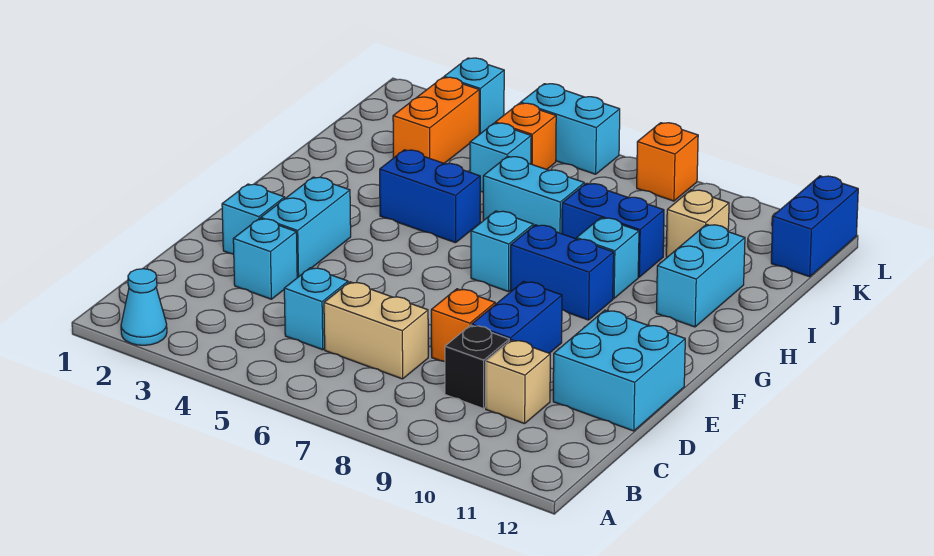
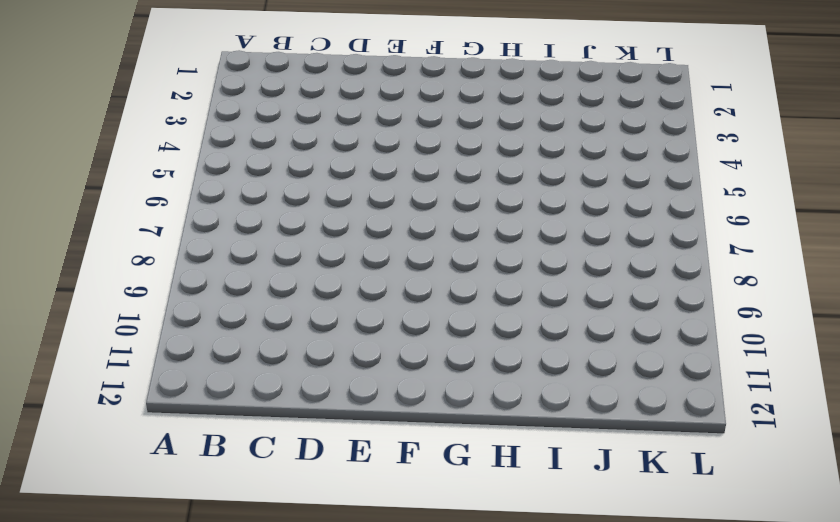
none -> cyan 1x1 cone [121,269,167,345]
none -> cyan 1x1 brick [284,268,348,350]
none -> tan 1x2 brick [324,282,428,379]

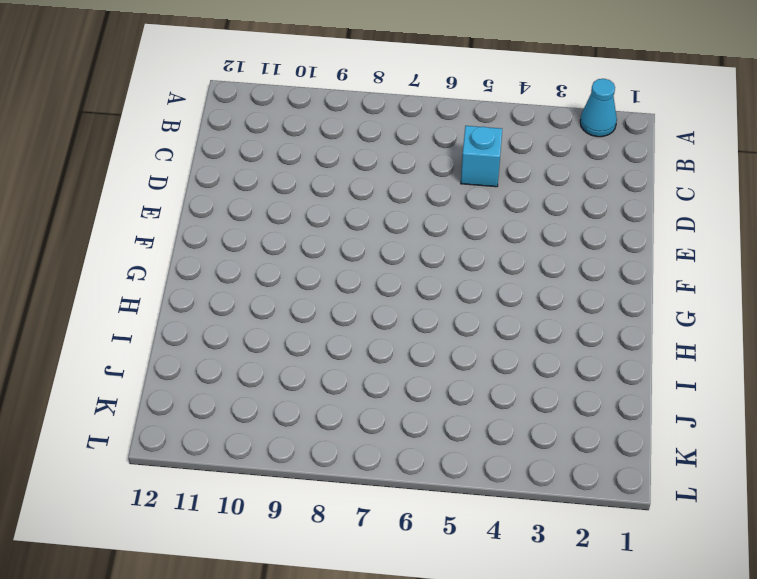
none -> tan 1x2 brick [324,282,428,379]
none -> black 1x1 brick [445,325,509,409]
none -> tan 1x1 brick [486,340,550,424]

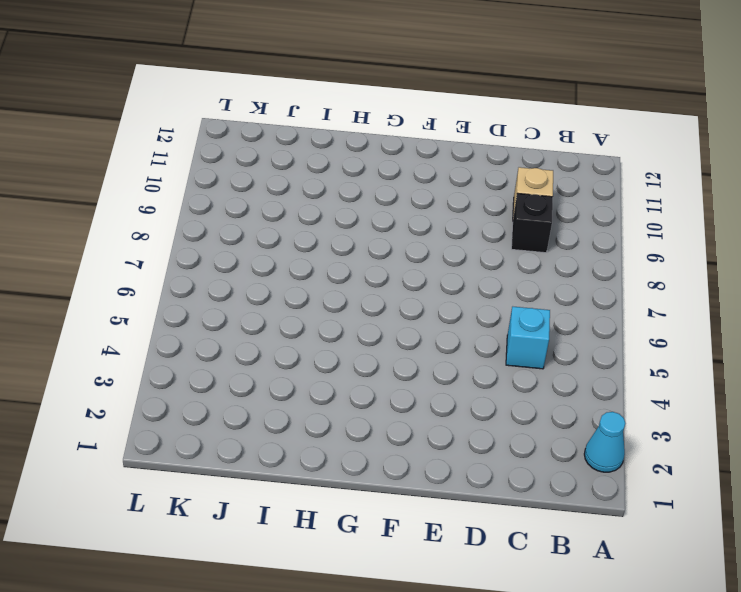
none -> tan 1x2 brick [324,282,428,379]
none -> cyan 1x1 brick [233,219,297,299]
none -> orange 1x1 brick [431,289,495,361]

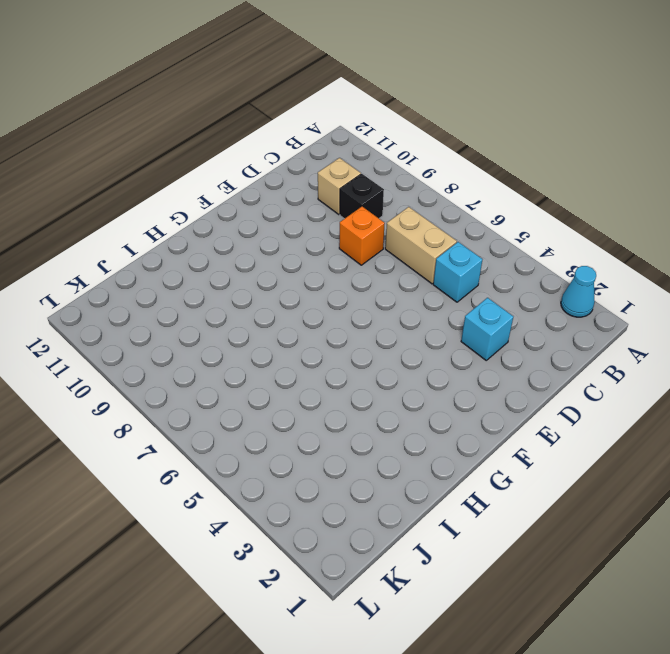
none -> blue 1x2 brick [472,281,562,353]
none -> cyan 2x2 brick [553,310,685,431]
none -> cyan 1x1 brick [222,184,285,254]

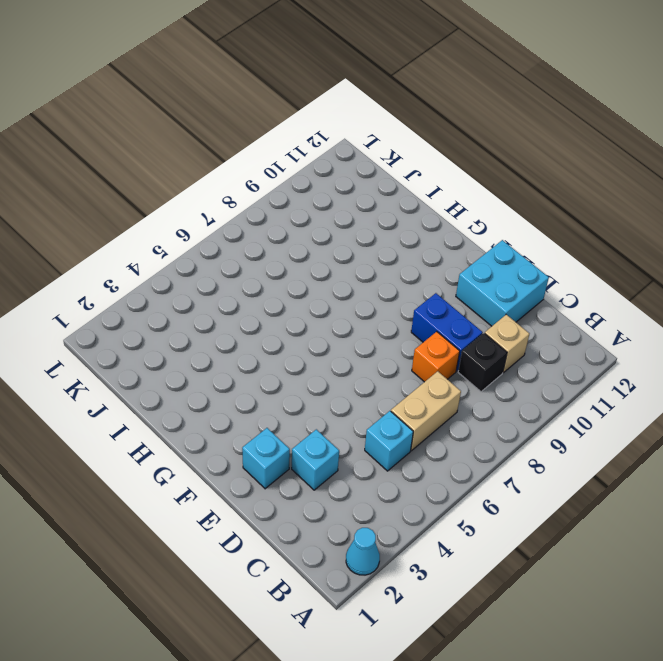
none -> cyan 1x2 brick [261,177,351,278]
none -> cyan 1x1 brick [471,211,533,292]
none -> blue 1x2 brick [511,225,614,320]

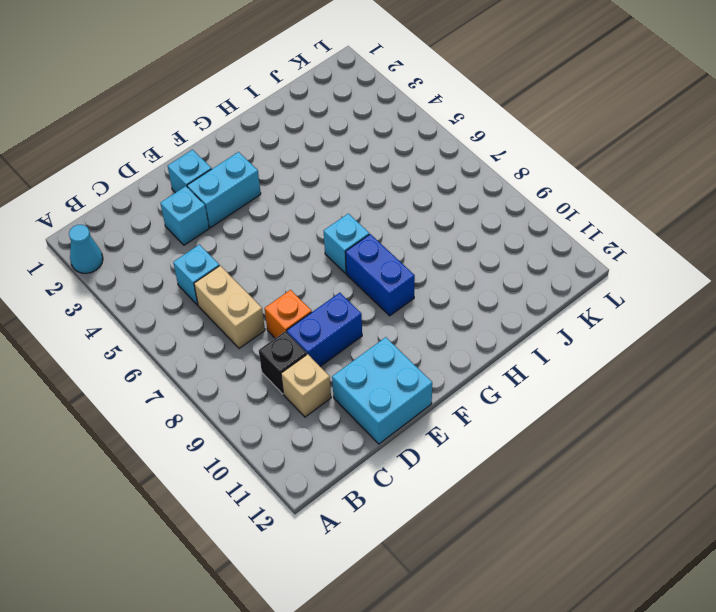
none -> blue 1x2 brick [380,150,480,243]
none -> cyan 1x1 brick [577,218,639,298]
none -> cyan 1x2 brick [656,224,745,327]

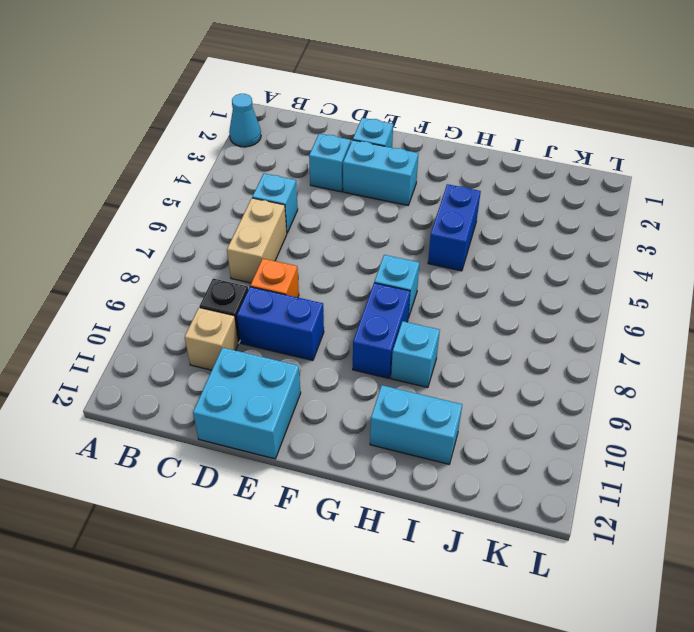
none -> cyan 1x2 brick [483,156,584,234]
none -> blue 1x2 brick [562,183,664,277]
none -> orange 1x2 brick [393,77,479,163]

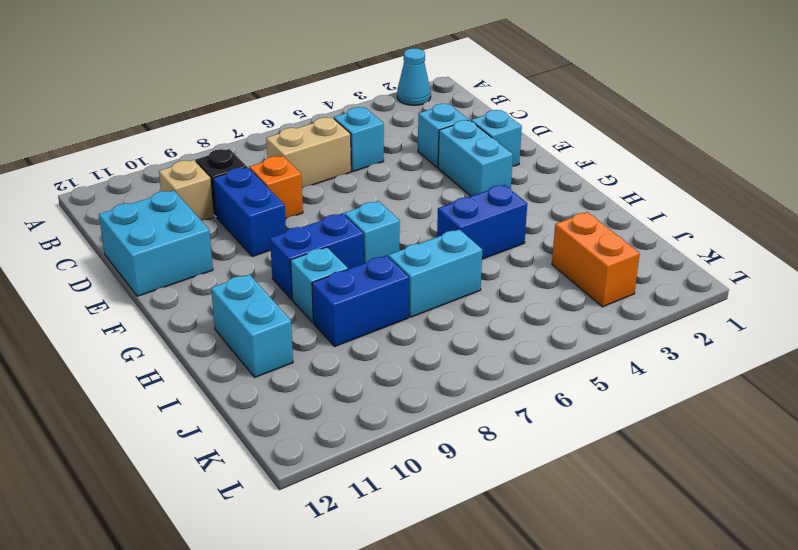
none -> cyan 1x1 brick [470,123,531,192]
none -> tan 1x1 brick [666,190,729,257]
none -> orange 1x1 brick [495,103,556,169]

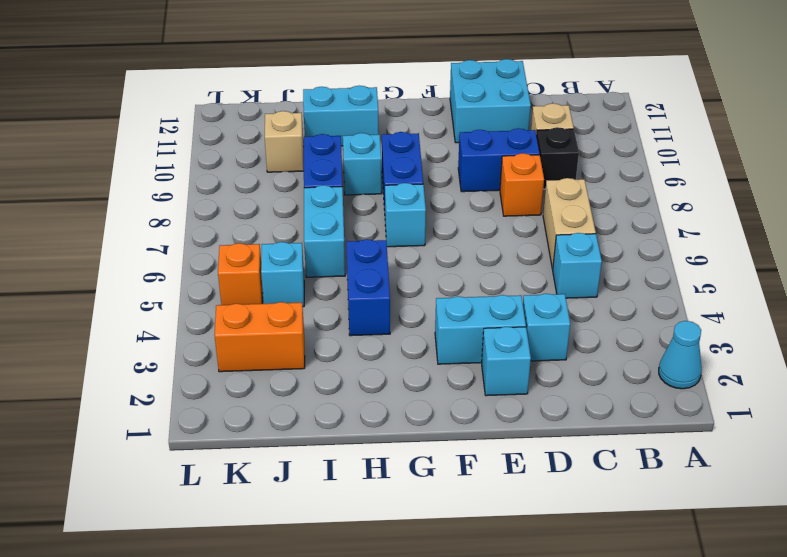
none -> blue 1x2 brick [771,176,858,277]
none -> cyan 1x1 brick [444,58,504,135]
none -> cyan 1x2 brick [521,84,620,174]

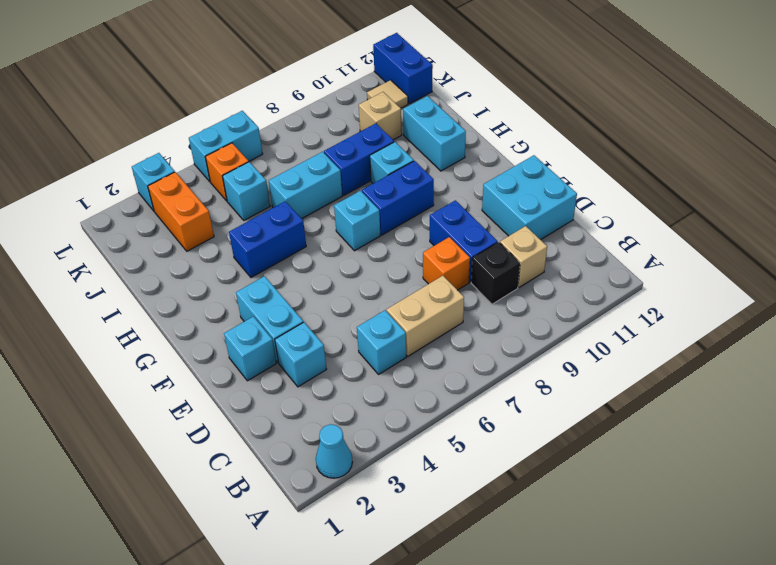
tan 1x1 tile [367,80,408,108] -> none
none -> orange 1x1 brick [637,123,698,201]

